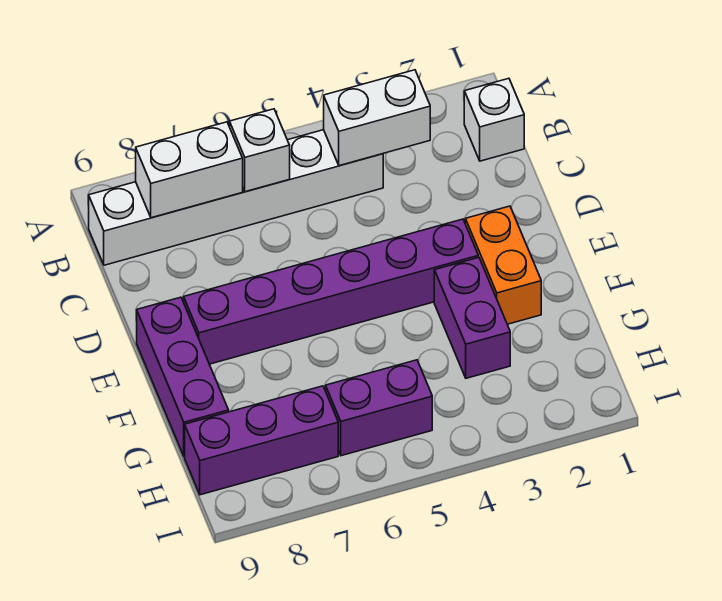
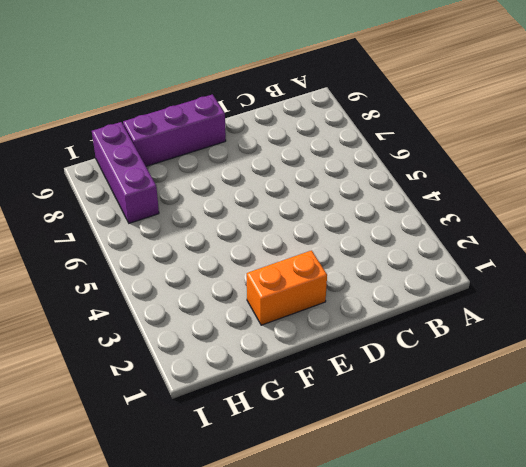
none -> white 1x1 brick [464,78,524,161]
none -> white 1x6 brick [89,130,383,265]

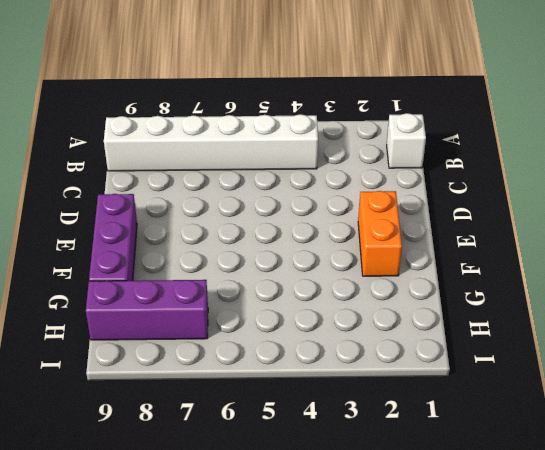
none -> purple 1x6 brick [184,219,478,364]
none -> purple 1x2 brick [434,257,510,378]

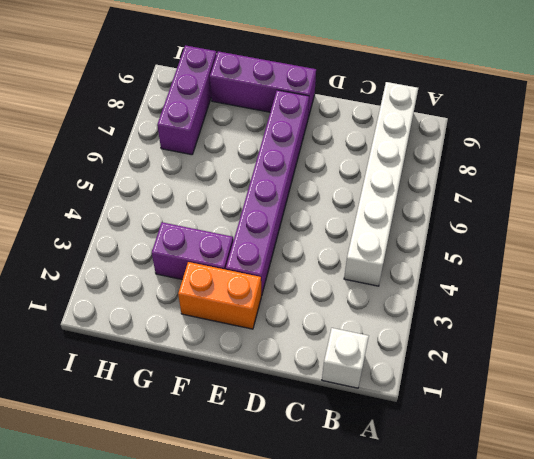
none -> purple 1x2 brick [326,360,432,456]
none -> white 1x2 brick [324,70,430,166]

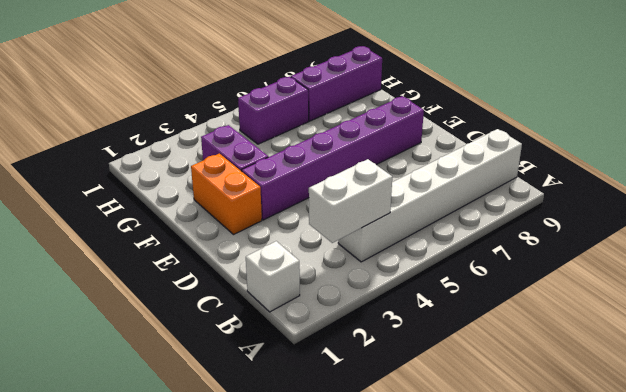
none -> purple 1x3 brick [137,297,229,456]
none -> white 1x1 brick [230,109,290,192]

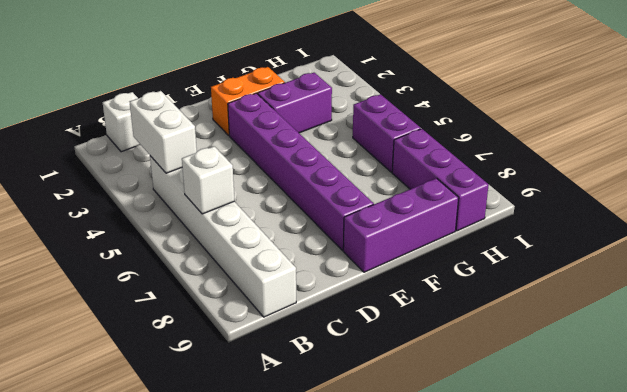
none -> white 1x2 brick [136,122,243,218]

